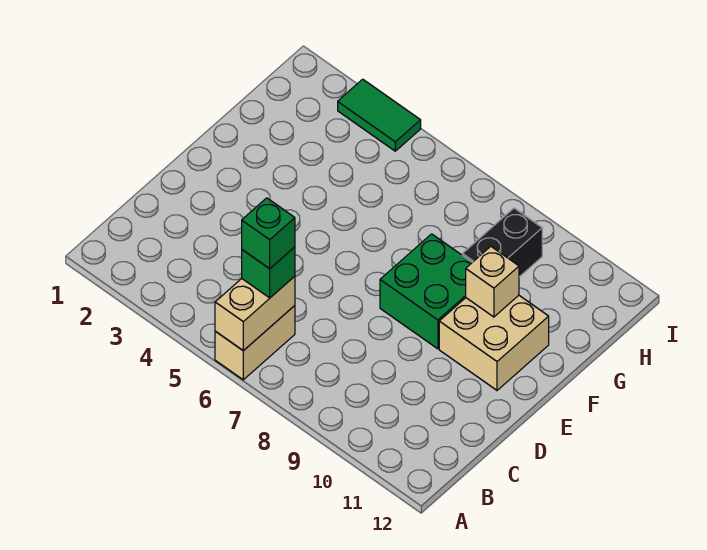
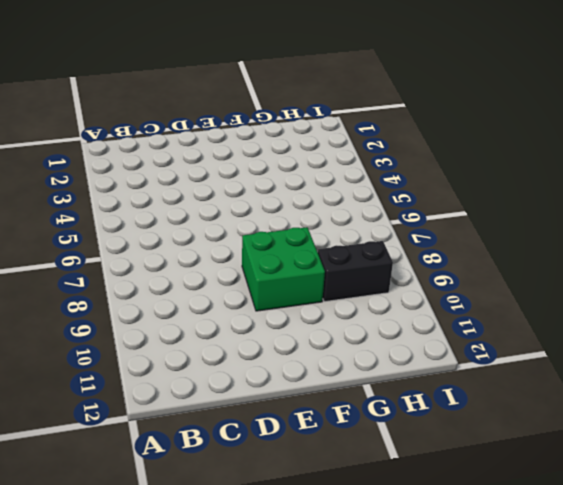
none -> tan 1x2 brick [215,306,295,380]
none -> tan 2x2 brick [439,295,549,390]

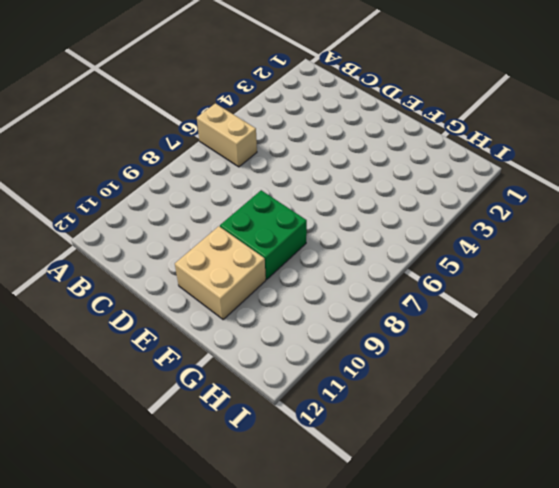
none -> black 1x2 brick [462,208,542,277]
none -> green 1x2 tile [338,79,421,151]

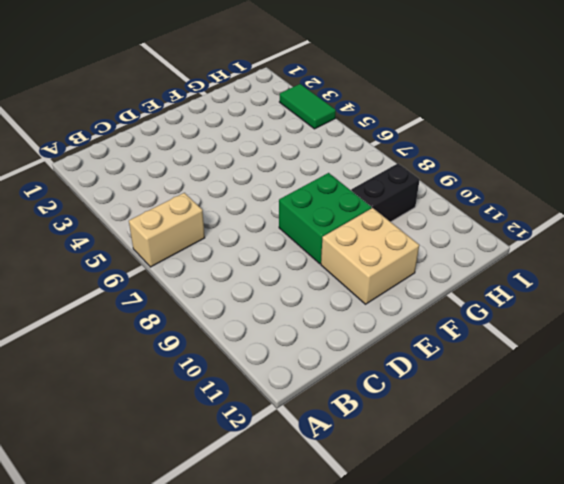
none -> tan 1x2 brick [215,276,295,351]
none -> tan 1x1 brick [466,246,519,317]

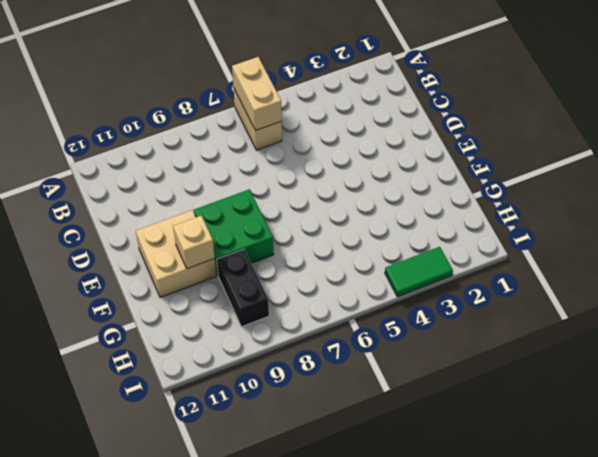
none -> green 1x1 brick [242,247,295,298]
none -> green 1x1 brick [242,198,295,269]

